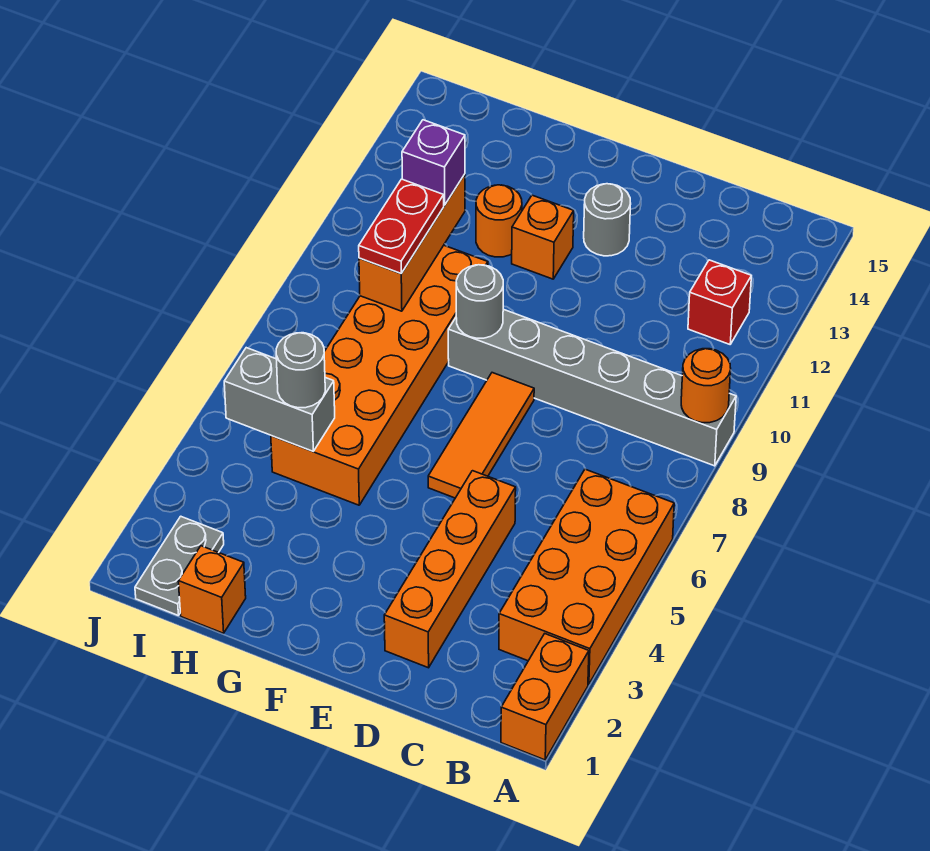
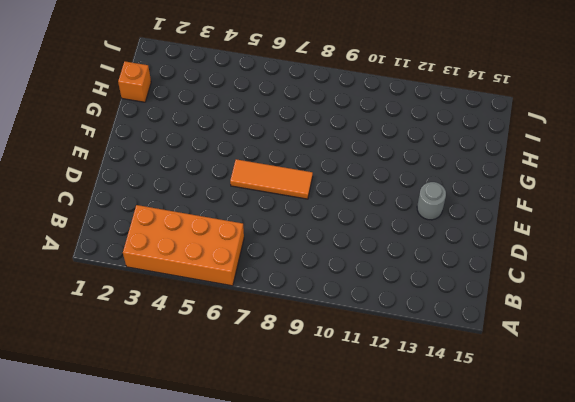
none -> orange 1x2 brick [501,634,589,760]
none -> grey 1x6 brick [448,309,736,466]
none -> red 1x1 brick [688,260,751,344]

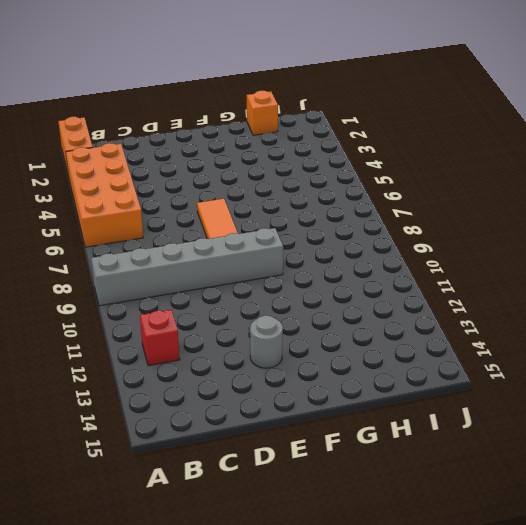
none -> orange 1x4 brick [384,471,516,668]
none -> orange 1x1 brick [512,195,574,279]
none -> orange 2x6 brick [271,245,488,505]

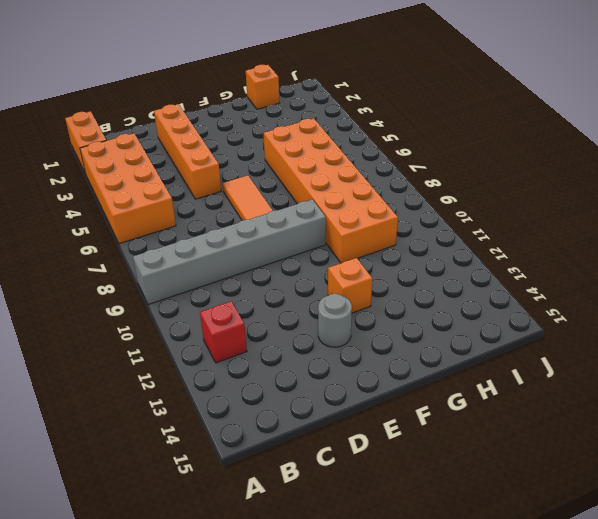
none -> orange 1x1 round brick [476,185,522,257]
none -> grey 1x2 plate [135,516,224,616]
none -> orange 1x1 round brick [681,349,731,423]

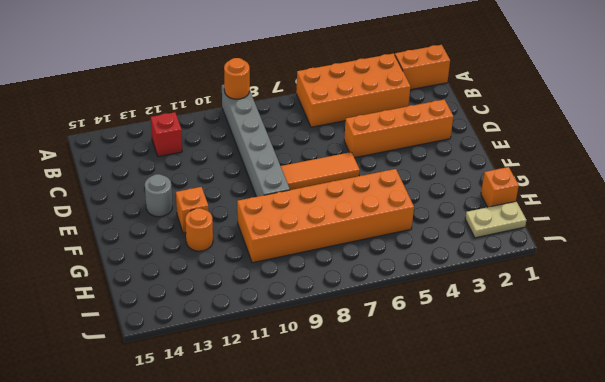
tan 1x2 plate [465,201,526,238] -> grey 1x2 plate [135,516,224,616]
none -> grey 1x1 round brick [456,265,503,338]
none -> grey 1x2 brick [224,348,335,451]
none -> orange 1x3 brick [359,174,465,311]

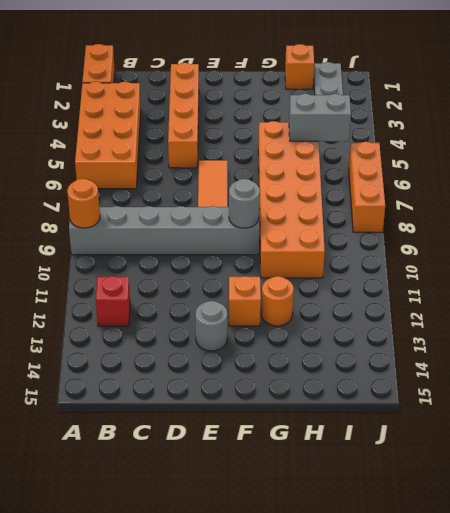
orange 1x3 brick [349,142,385,232] -> orange 1x3 brick moved to [359,174,465,311]
none -> grey 1x1 round brick [276,333,325,408]
none -> red 1x2 plate [359,179,444,273]
none -> purple 1x1 brick [402,120,465,205]

